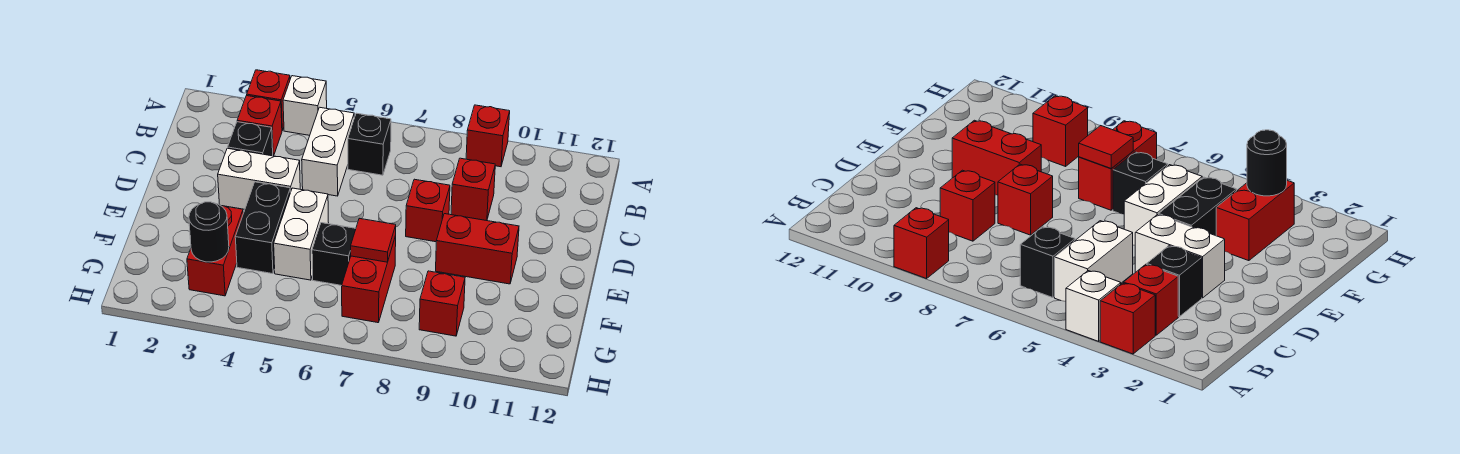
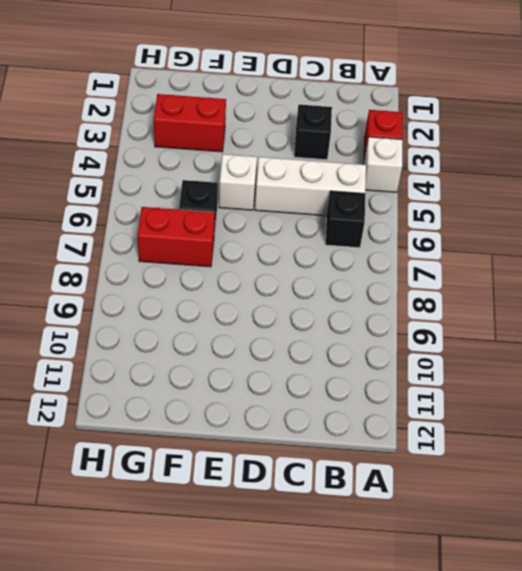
white 1x3 brick [255,157,366,216] -> white 1x2 brick [302,107,354,196]
white 1x1 brick [219,154,257,210] -> white 1x2 brick [274,188,329,280]
none -> red 1x1 brick [466,105,510,167]
none -> red 1x1 brick [237,96,282,156]
none -> red 1x1 brick [451,158,495,221]

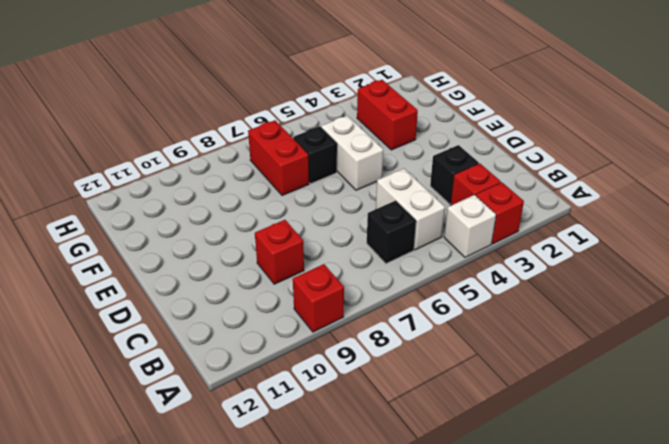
none -> white 1x2 brick [218,148,300,209]
none -> red 1x1 brick [406,179,450,242]
none -> black 1x2 brick [235,182,290,274]

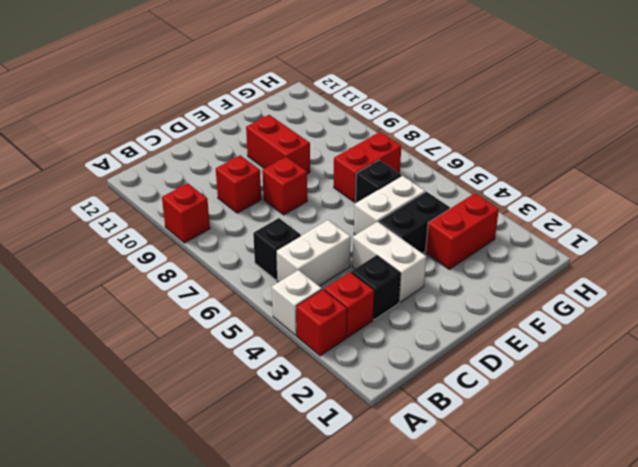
none -> red 1x1 brick [419,271,465,336]
none -> red 1x1 tile [351,218,396,262]
none -> black 1x1 round brick [189,202,229,262]

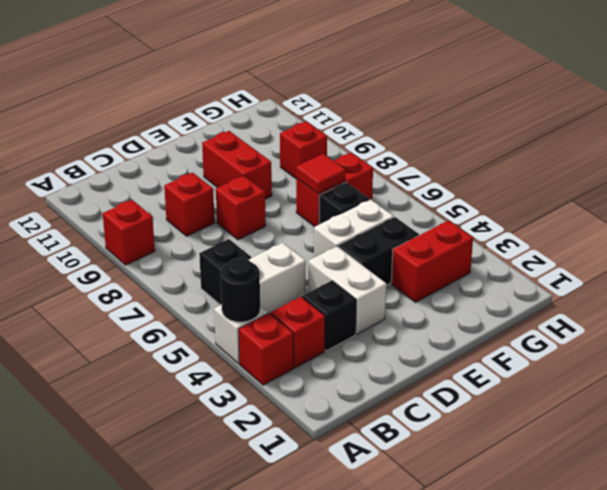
black 1x1 round brick [220,258,260,322] -> black 1x1 round brick moved to [189,202,229,262]

